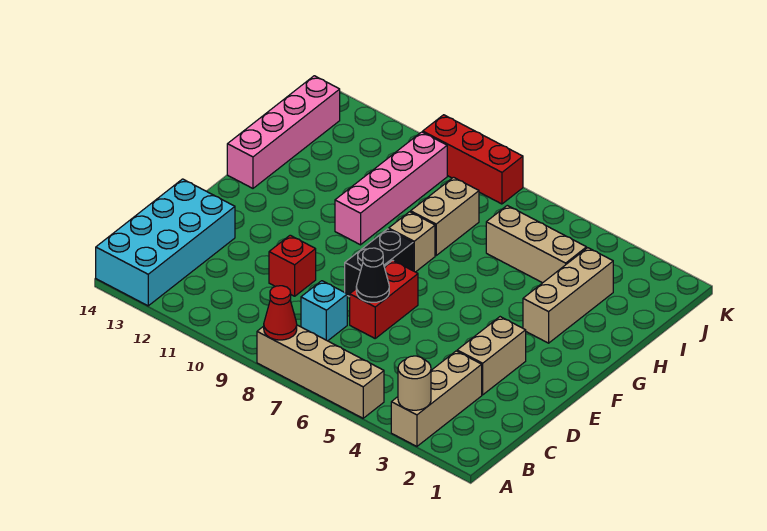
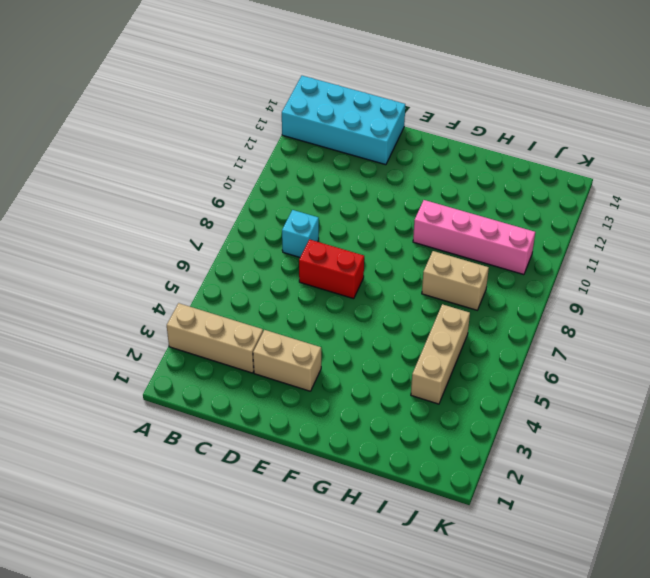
none -> tan 1x4 brick [257,325,384,418]
none -> red 1x1 brick [269,235,316,296]
none -> black 1x2 brick [345,229,413,297]

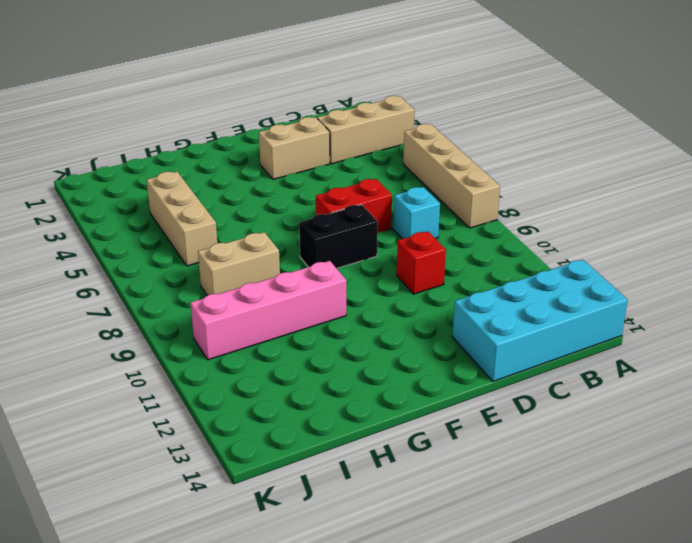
none -> tan 1x3 brick [523,248,613,343]
none -> tan 1x1 brick [389,212,435,272]
none -> pink 1x4 brick [227,76,340,188]

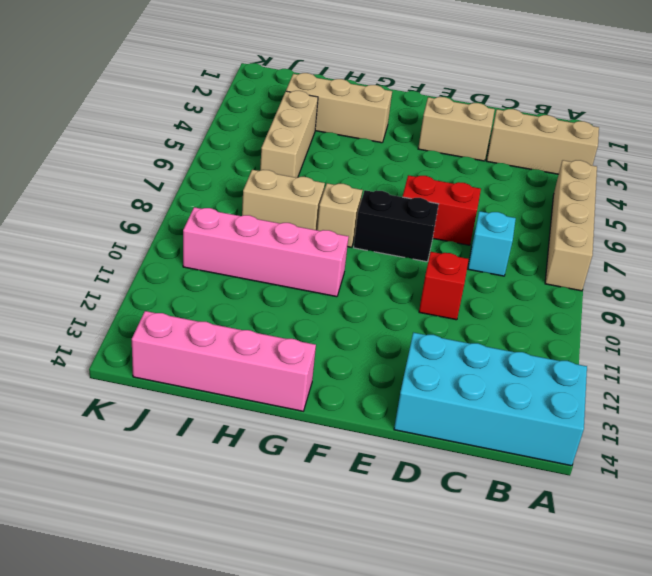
none -> red 1x3 brick [423,115,523,204]
none -> tan 1x1 round brick [398,356,431,410]
none -> red 1x1 cone [264,286,297,340]

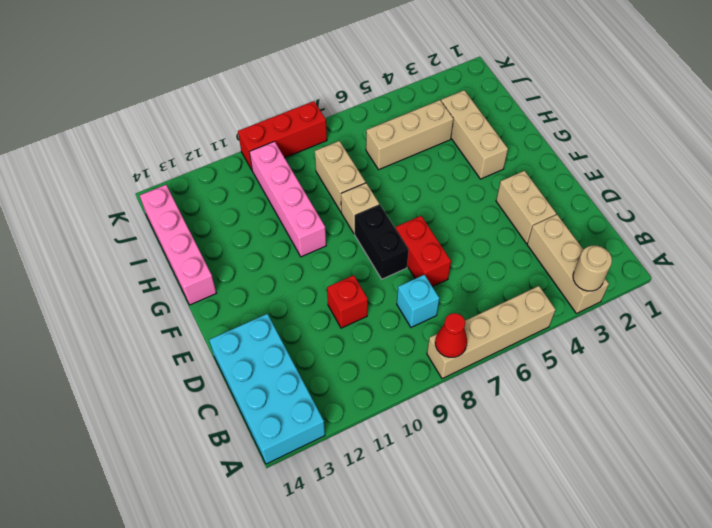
none -> black 1x1 cone [356,248,389,302]

